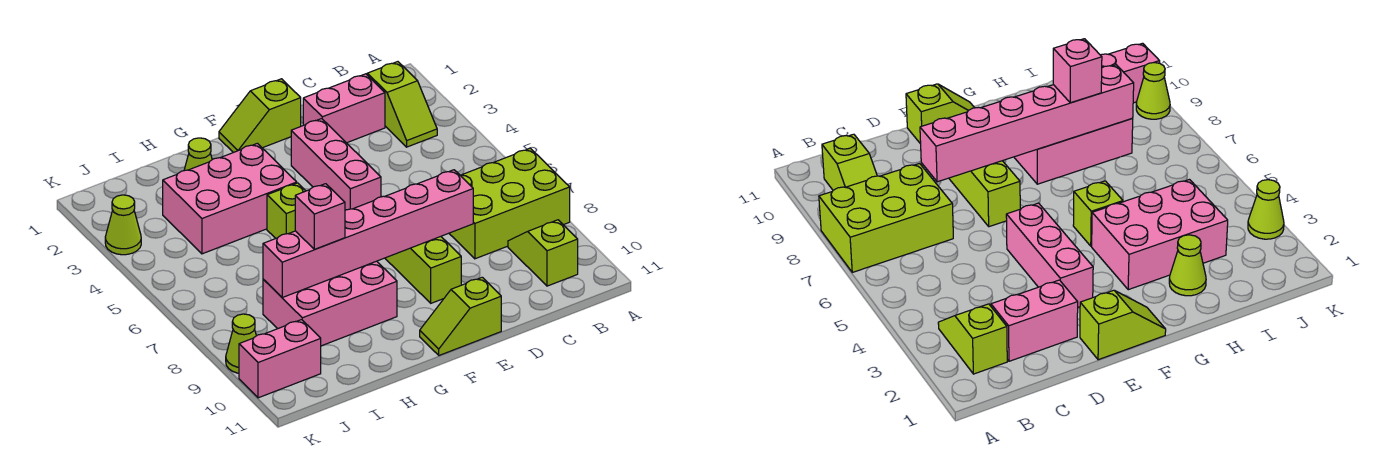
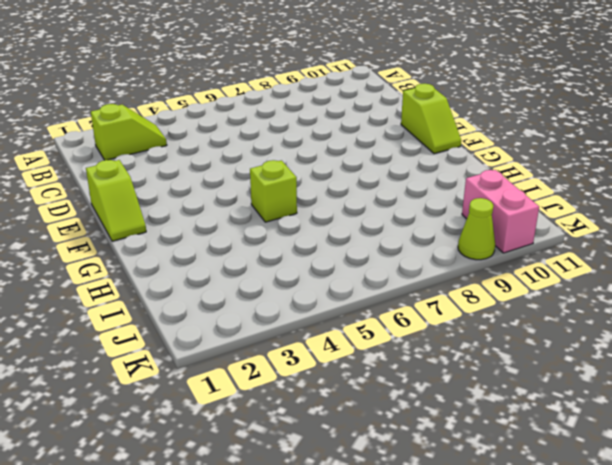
none -> lime 2x3 brick [449,148,570,259]
none -> lime 1x2 slope [508,220,578,286]
none -> pink 1x2 brick [303,74,385,143]

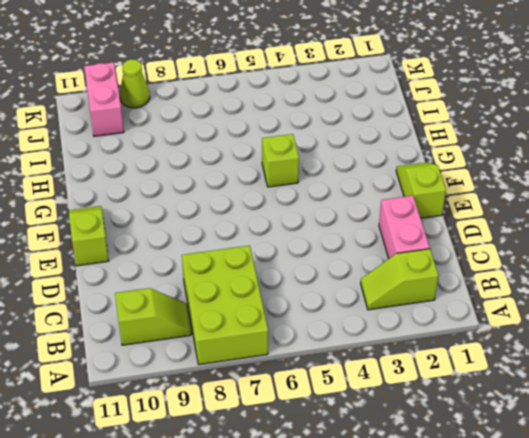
none -> pink 1x3 brick [291,119,381,210]
none -> lime 1x3 brick [385,237,461,303]
none -> pink 2x3 brick [163,143,297,254]

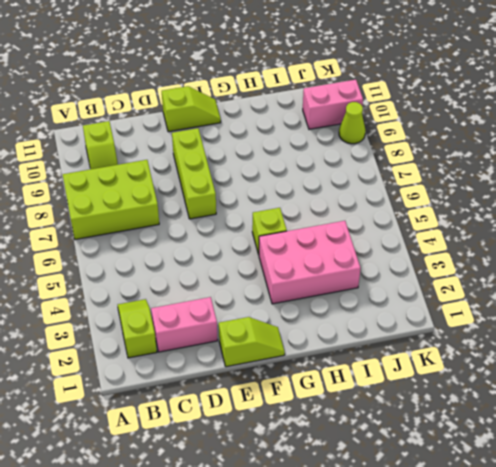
none -> pink 1x3 brick [291,119,381,210]
none -> pink 2x3 brick [263,261,397,346]
none -> lime 1x1 cone [184,138,212,171]

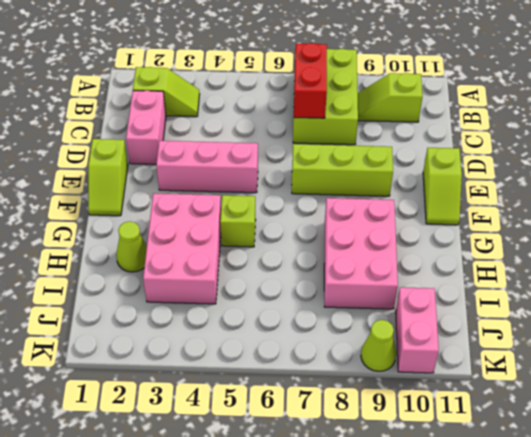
red 1x2 brick [294,43,327,118] -> none
none -> lime 1x1 cone [105,195,141,255]
none -> pink 1x6 brick [263,170,473,297]
none -> pink 1x1 brick [295,184,345,249]

